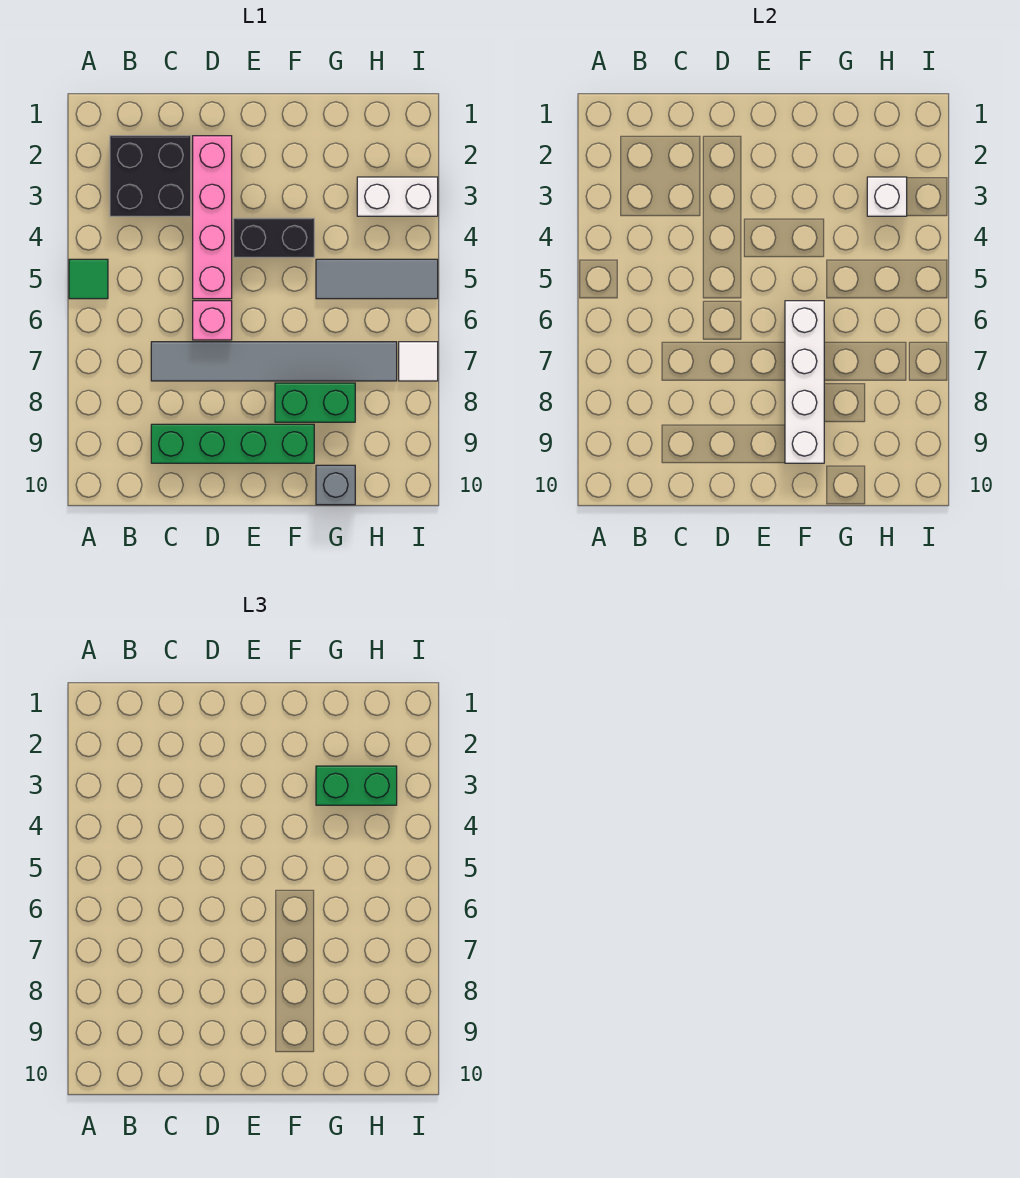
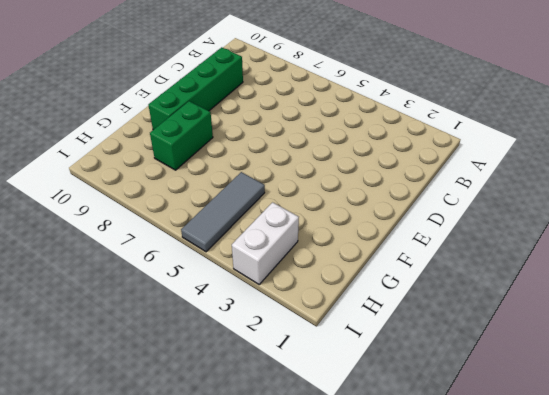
none -> green 1x1 tile [69,259,108,299]
none -> black 2x2 brick [110,136,191,216]
none -> grey 1x6 tile [151,342,397,381]

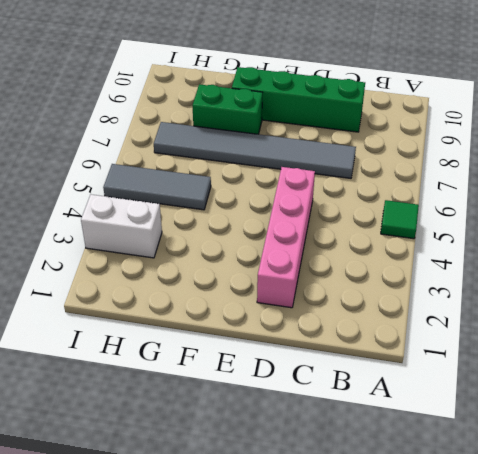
none -> black 2x2 brick [110,136,191,216]
none -> pink 1x1 brick [193,301,232,340]
none -> black 1x2 brick [234,218,314,257]

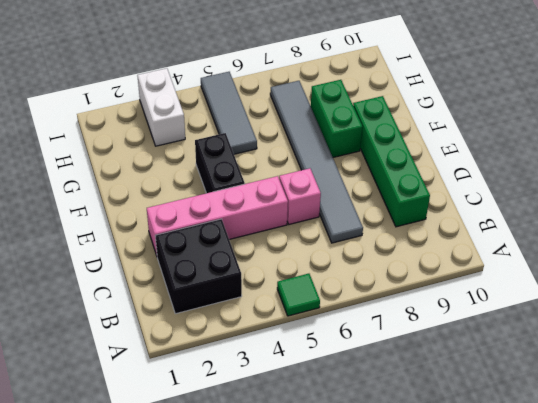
none -> grey 1x1 brick [316,465,355,505]
none -> white 1x1 tile [399,342,438,381]
none -> white 1x4 brick [785,301,824,463]

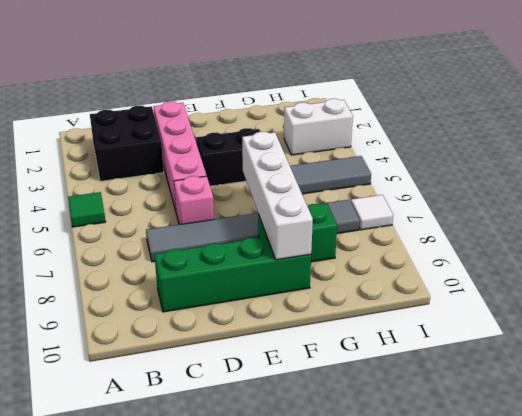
none -> grey 1x1 brick [316,465,355,505]
none -> white 1x1 brick [867,177,907,216]
none -> green 1x2 brick [316,766,397,805]

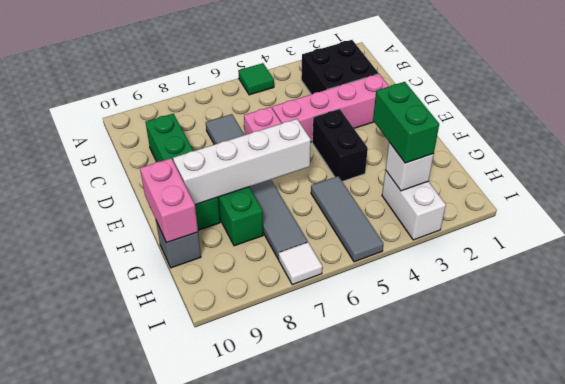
pink 1x2 brick [140,158,198,243] -> none

